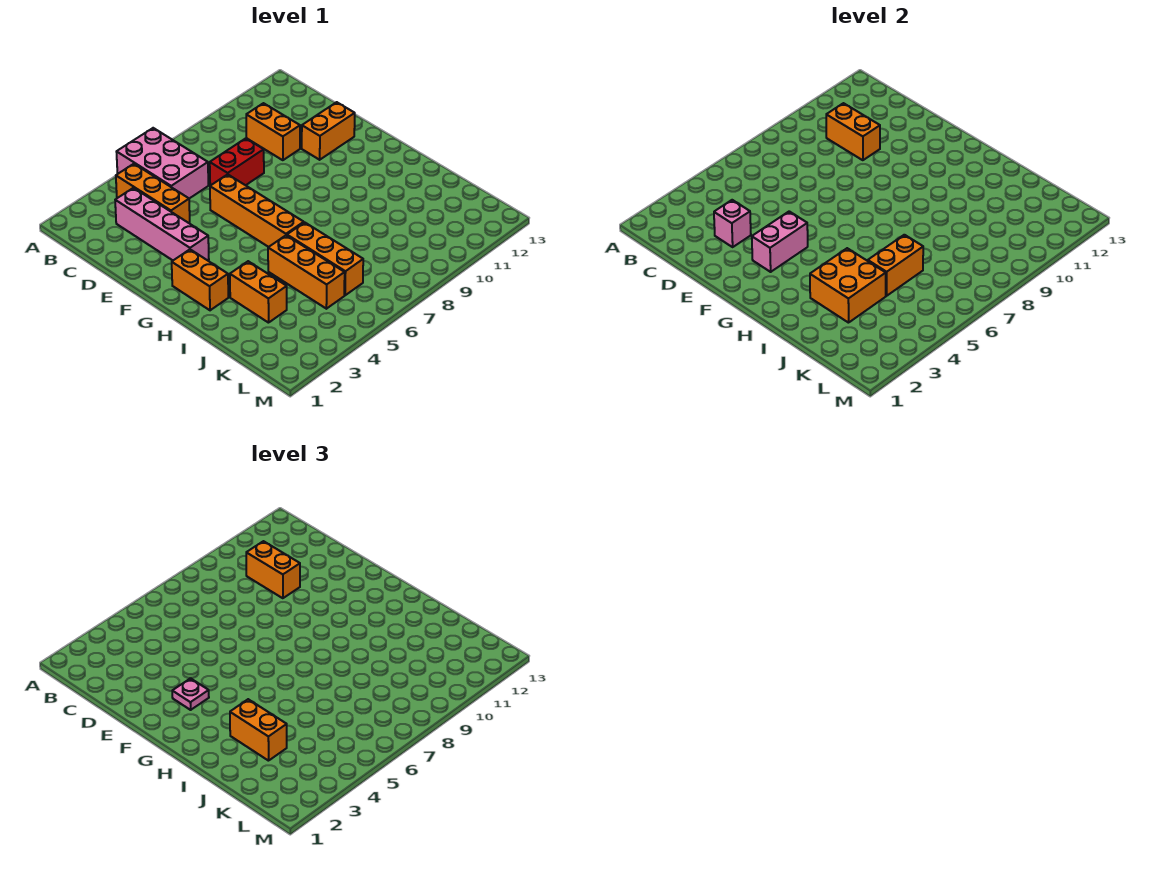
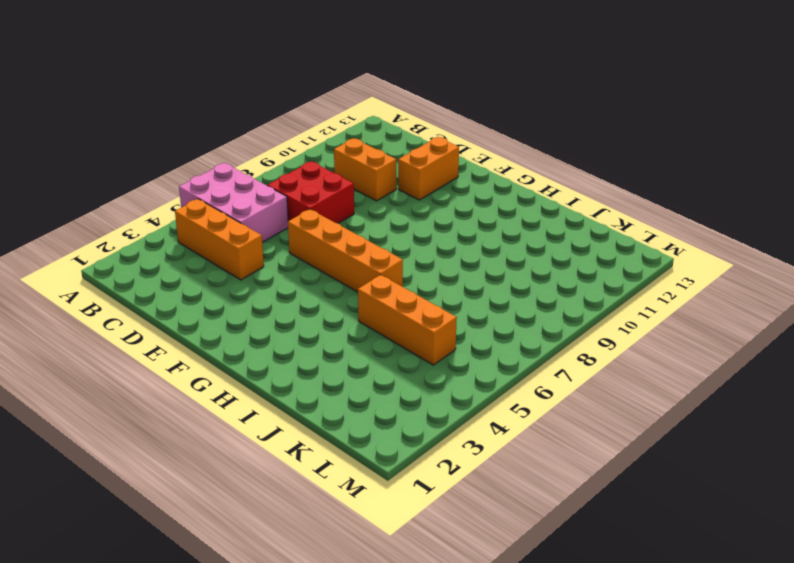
red 2x2 brick [268,161,354,223] -> red 1x2 brick [210,138,264,186]
none -> pink 1x4 brick [115,188,209,260]
none -> orange 1x2 brick [172,250,228,310]
none -> orange 1x2 brick [230,261,287,323]

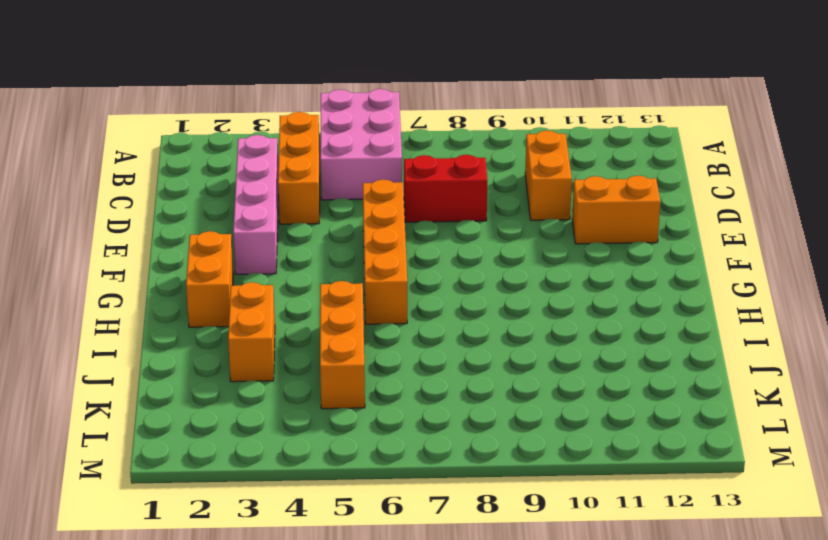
none -> orange 1x3 brick [287,222,363,295]
none -> orange 1x2 brick [826,103,880,160]
none -> pink 1x1 brick [714,200,751,247]

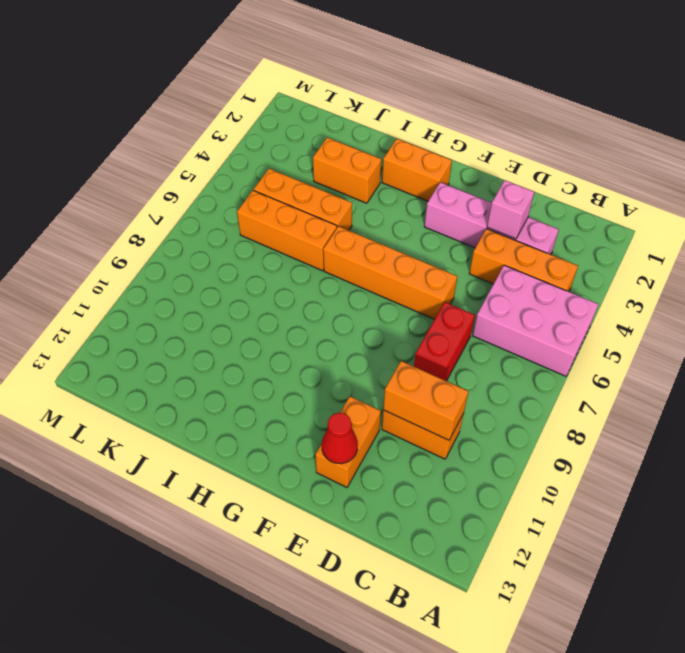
red 1x1 cone [322,413,358,464] -> none
none -> pink 1x2 brick [752,211,808,272]
none -> orange 2x2 brick [810,248,886,323]
none -> orange 1x2 brick [868,235,923,296]

